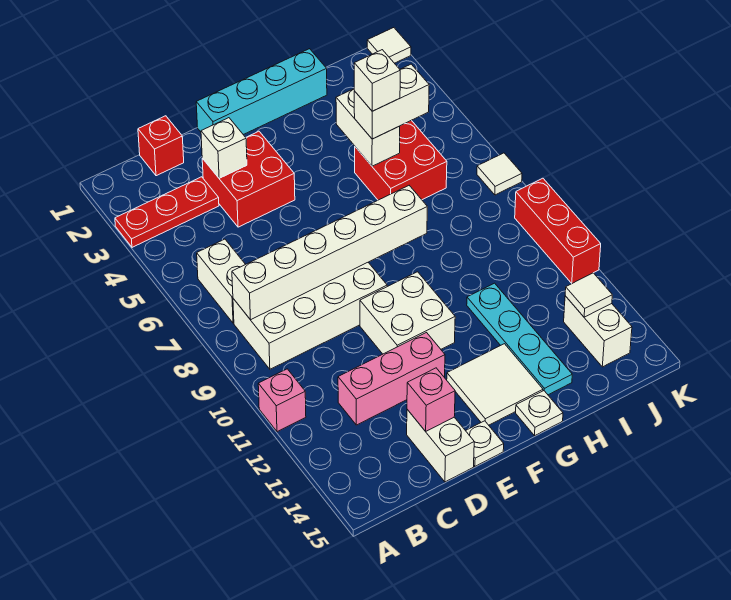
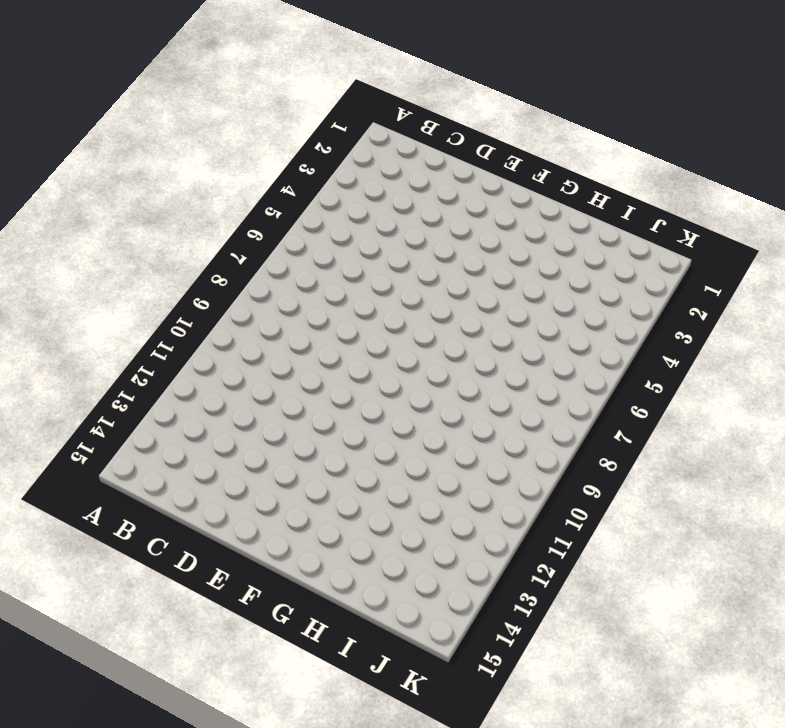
none -> red 1x3 plate [115,177,219,247]
none -> pink 1x1 brick [258,369,306,432]
none -> white 1x2 brick [197,239,245,323]

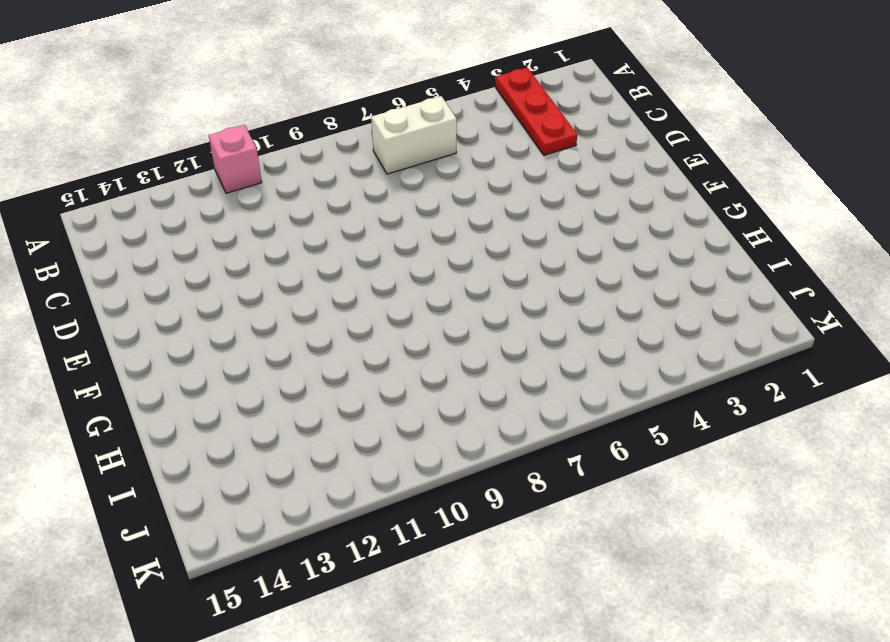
none -> white 2x4 brick [233,263,387,369]
none -> red 1x1 brick [138,116,184,176]
none -> pink 1x3 brick [338,333,445,425]

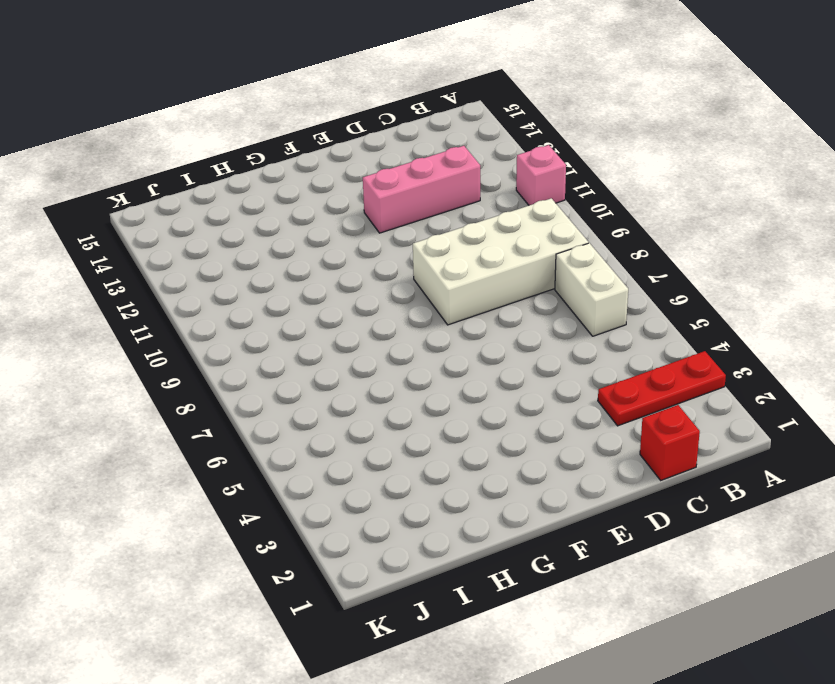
none -> red 2x2 brick [202,131,295,227]
none -> white 1x2 brick [407,409,474,482]
none -> cyan 1x4 brick [196,49,327,135]

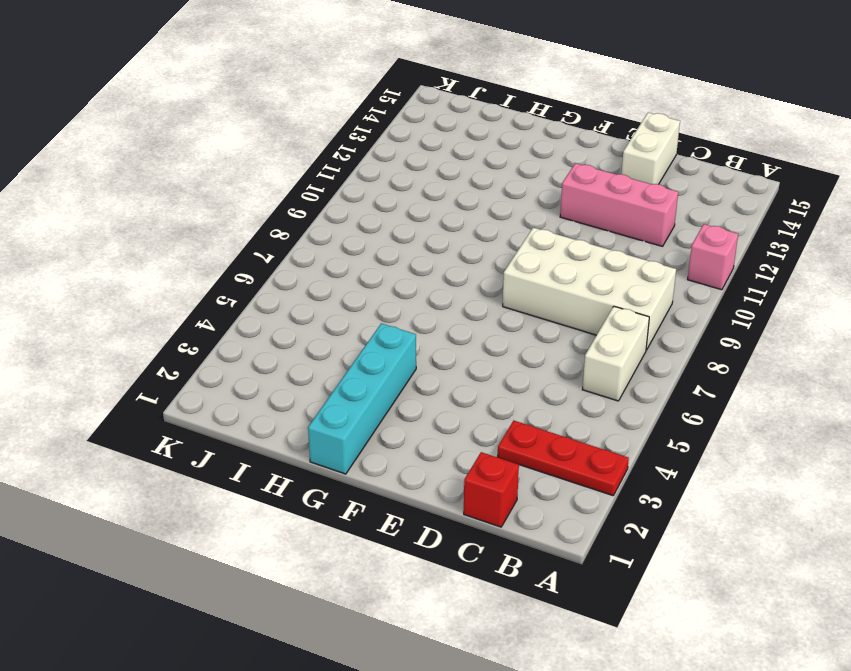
cyan 1x4 brick [308,323,416,474] -> cyan 1x4 brick turned to [196,49,327,135]
none -> red 2x2 brick [202,131,295,227]
none -> white 2x2 brick [360,272,455,354]
none -> white 1x1 plate [466,421,504,466]

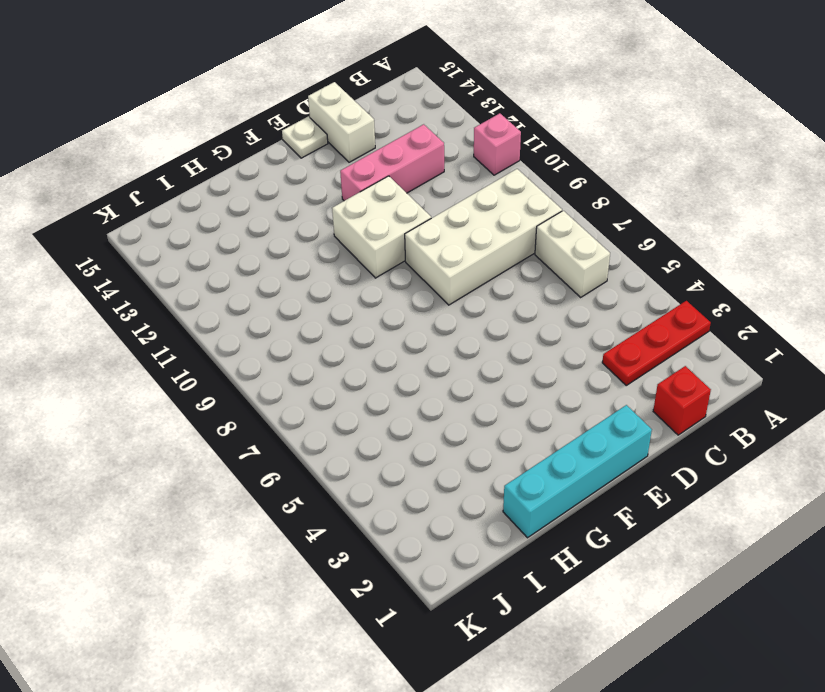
none -> red 2x2 brick [202,131,295,227]
none -> white 2x2 tile [447,344,543,425]
none -> white 1x1 plate [516,391,563,436]

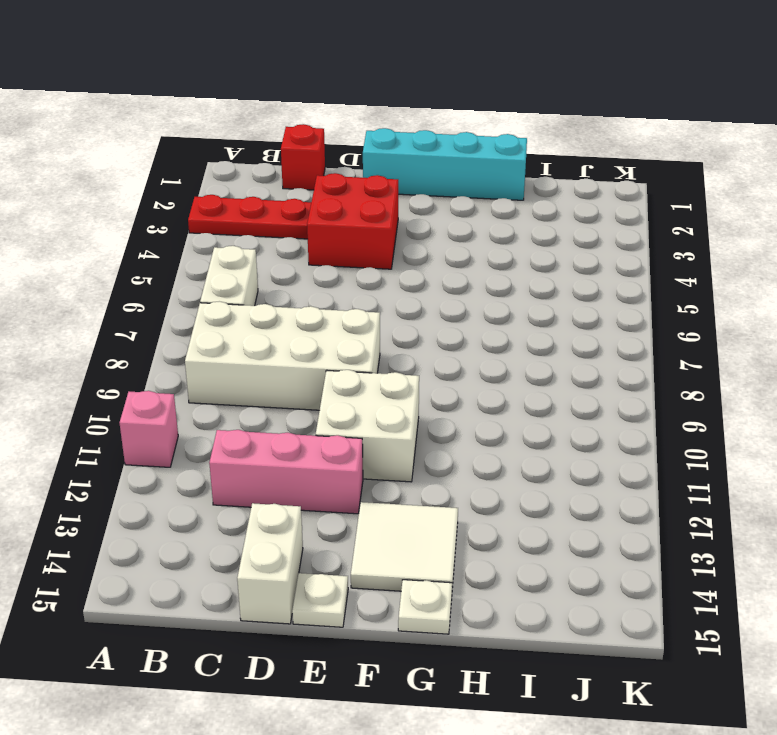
none -> red 2x2 brick [355,120,447,200]
none -> cyan 1x4 plate [467,283,572,395]
none -> white 1x2 brick [564,296,632,367]

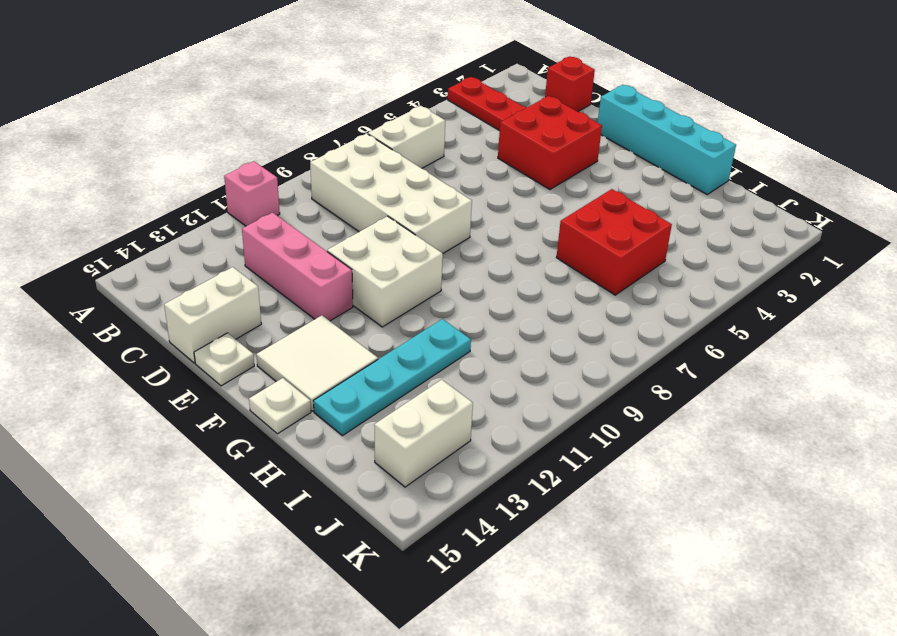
none -> white 1x1 tile [367,28,411,63]
none -> white 1x1 tile [477,153,522,195]
none -> red 1x3 brick [515,178,601,283]

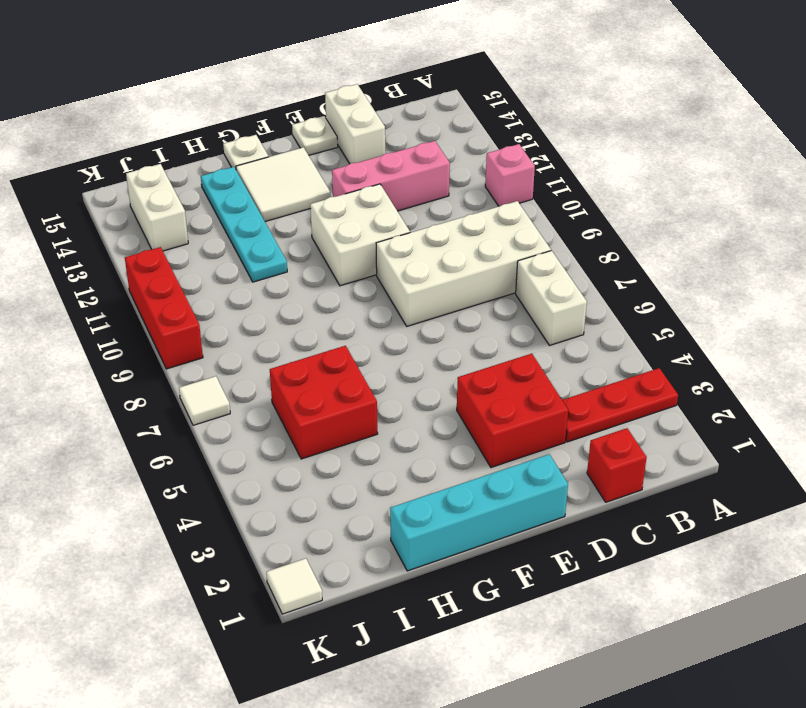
none -> white 1x6 brick [232,186,427,320]
none -> white 1x1 brick [201,118,247,178]
none -> pink 1x1 brick [407,368,455,431]

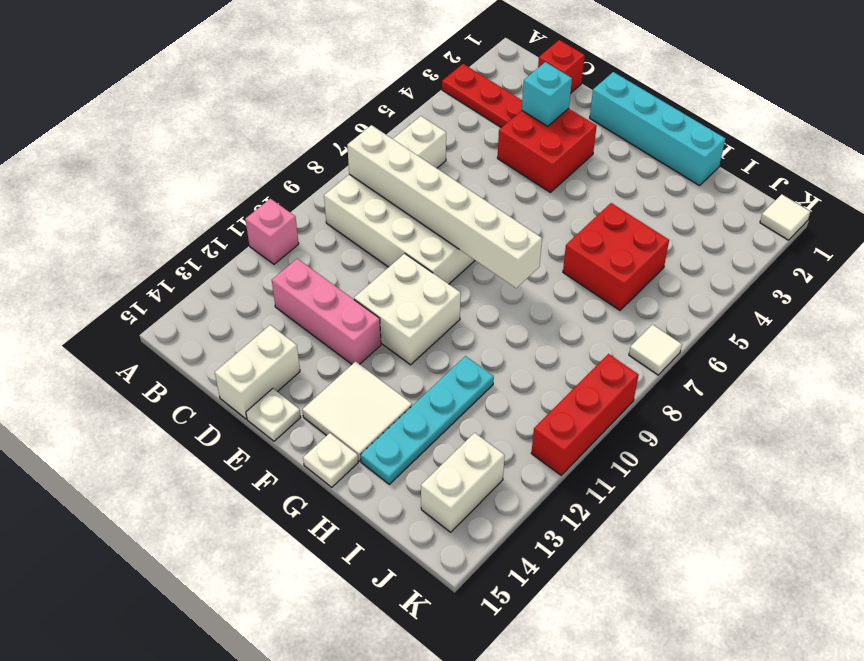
cyan 1x1 brick [522,62,572,126] -> white 1x1 brick [201,118,247,178]
none -> pink 1x1 brick [407,368,455,431]
none -> white 1x2 brick [336,89,400,166]
none -> white 1x1 tile [565,273,612,317]

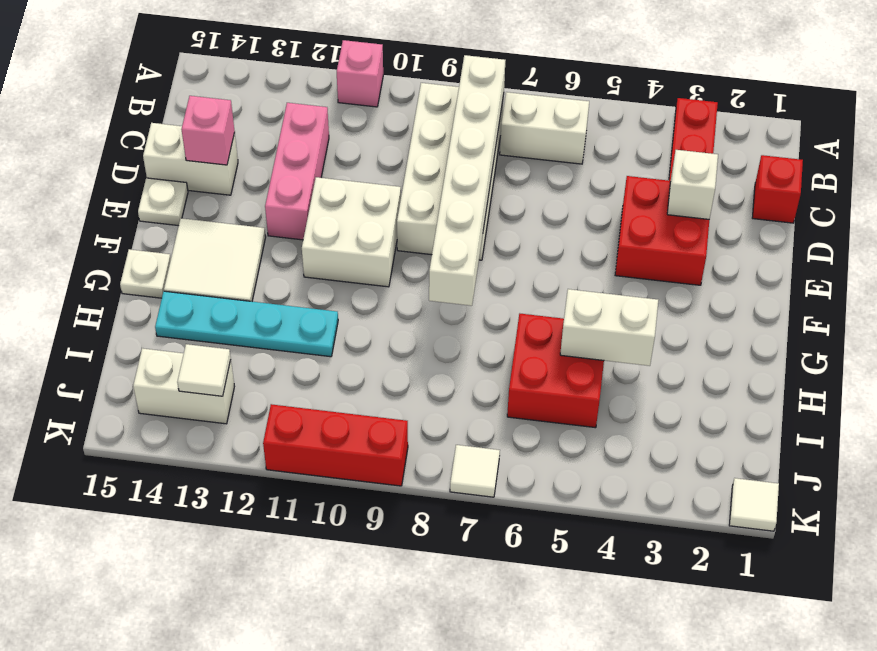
none -> cyan 1x4 brick [196,49,327,135]
none -> white 1x2 brick [354,64,429,139]
none -> white 1x1 brick [354,50,400,111]

